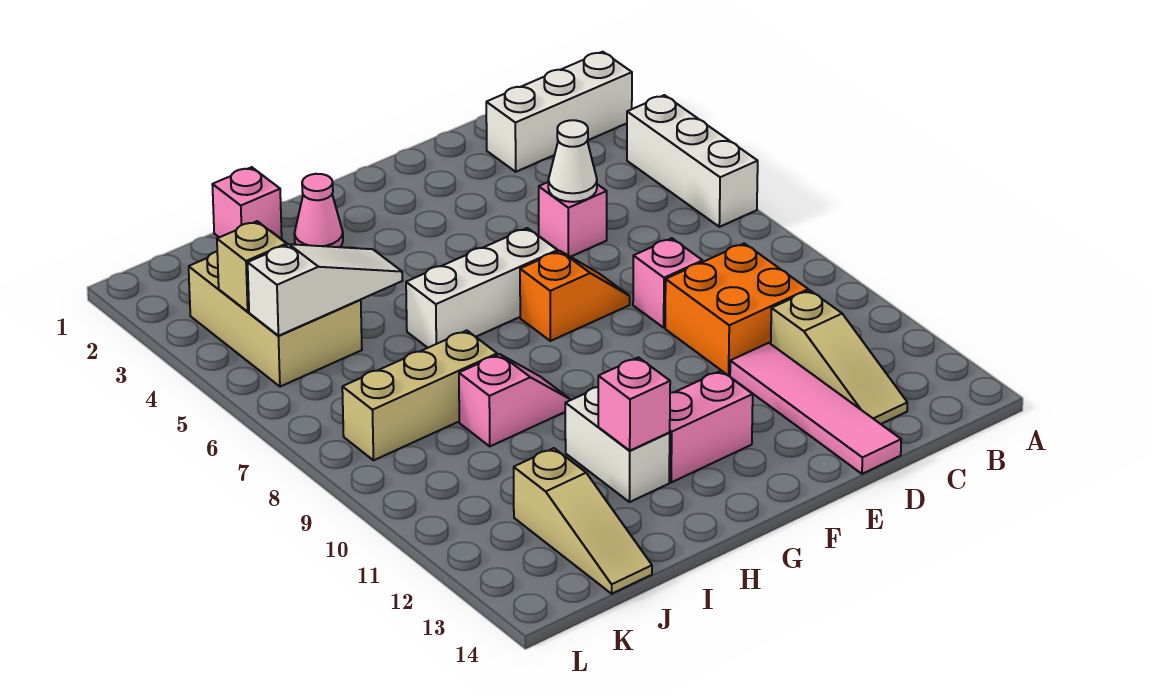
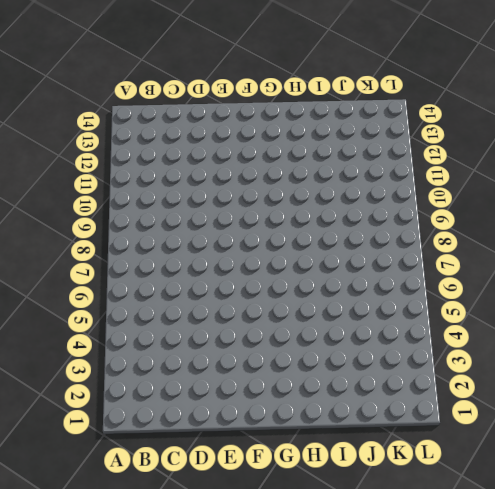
none -> white 1x3 brick [486,52,632,172]
none -> white 1x3 brick [627,95,758,227]
none -> orange 2x2 brick [665,243,808,376]

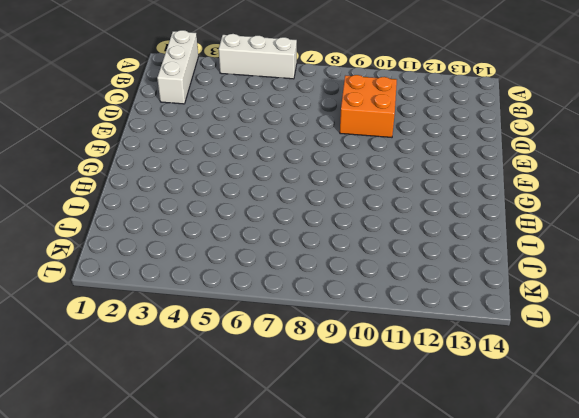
none -> tan 1x3 slope [771,290,907,424]
none -> pink 1x1 brick [539,182,607,257]
none -> pink 1x1 brick [633,238,703,328]

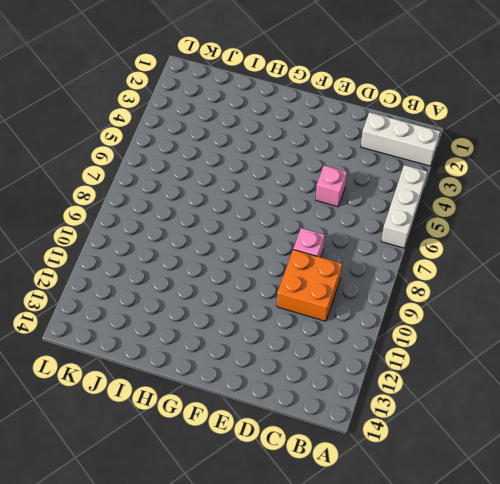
none -> tan 1x3 slope [771,290,907,424]
none -> pink 1x4 tile [730,343,901,474]
none -> orange 1x2 slope [520,251,630,341]

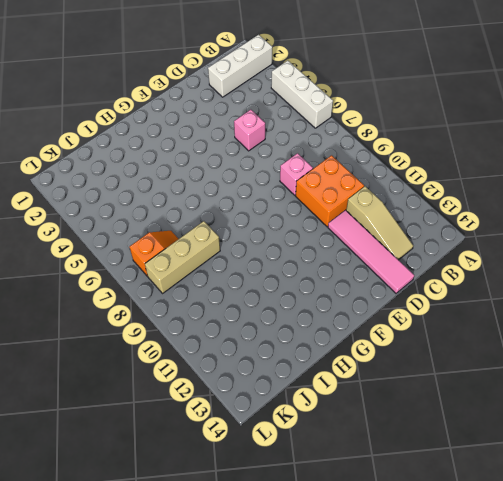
orange 1x2 slope [130,231,178,276] -> orange 1x2 slope moved to [520,251,630,341]
none -> white 1x3 brick [406,228,557,348]
none -> pink 1x2 brick [669,371,753,482]
none -> pink 1x1 cone [294,174,343,247]

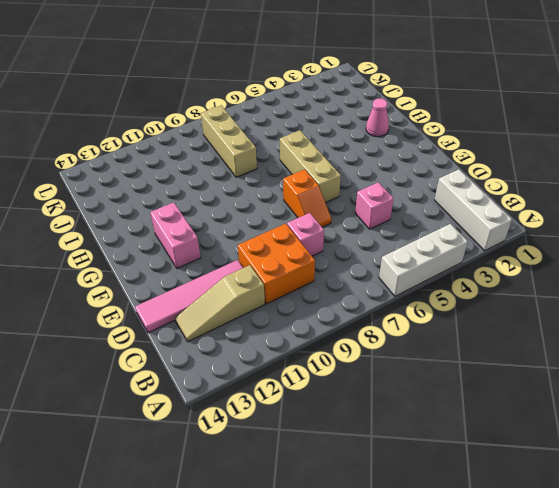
tan 1x3 brick [280,130,341,203] -> white 1x3 brick [406,228,557,348]
none -> pink 1x2 slope [459,354,571,446]
none -> white 1x2 brick [565,387,670,502]
none -> pink 1x1 brick [212,167,282,238]

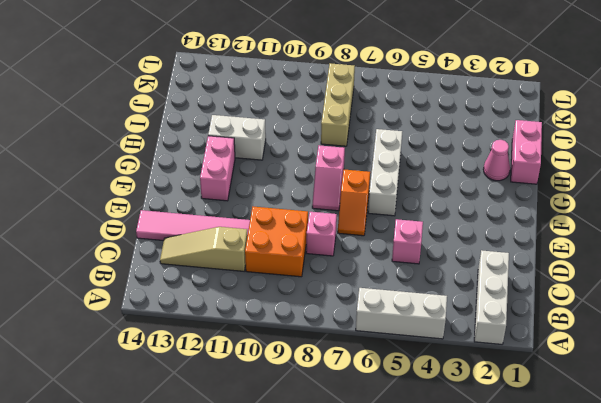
pink 1x2 slope [312,145,345,211] -> pink 1x2 slope moved to [459,354,571,446]
pink 1x2 brick [511,120,542,184] -> pink 1x1 brick [212,167,282,238]
none -> tan 2x3 brick [189,232,362,387]
none -> tan 1x3 slope [514,448,652,594]
none -> white 1x1 cone [548,120,597,202]

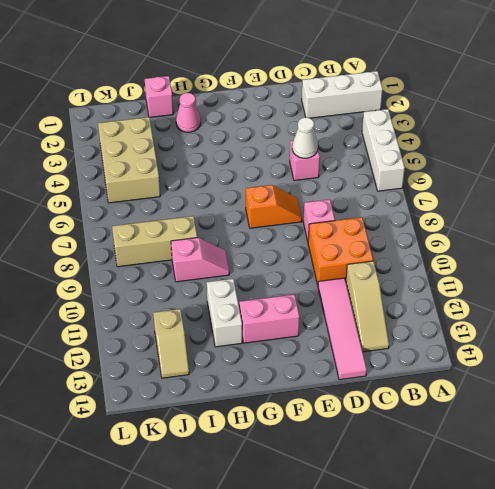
tan 1x2 slope [153,309,189,378] -> tan 1x3 slope [514,448,652,594]
none -> white 1x3 brick [406,228,557,348]
none -> pink 1x1 brick [598,357,670,451]
none -> white 1x3 slope [248,244,403,336]

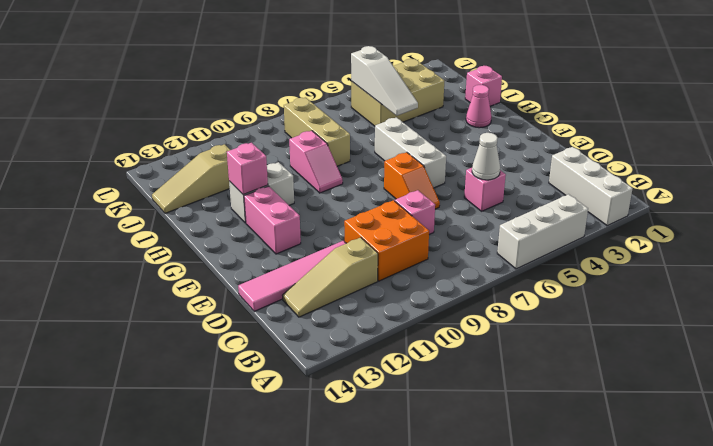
none -> tan 1x1 brick [217,221,287,312]

